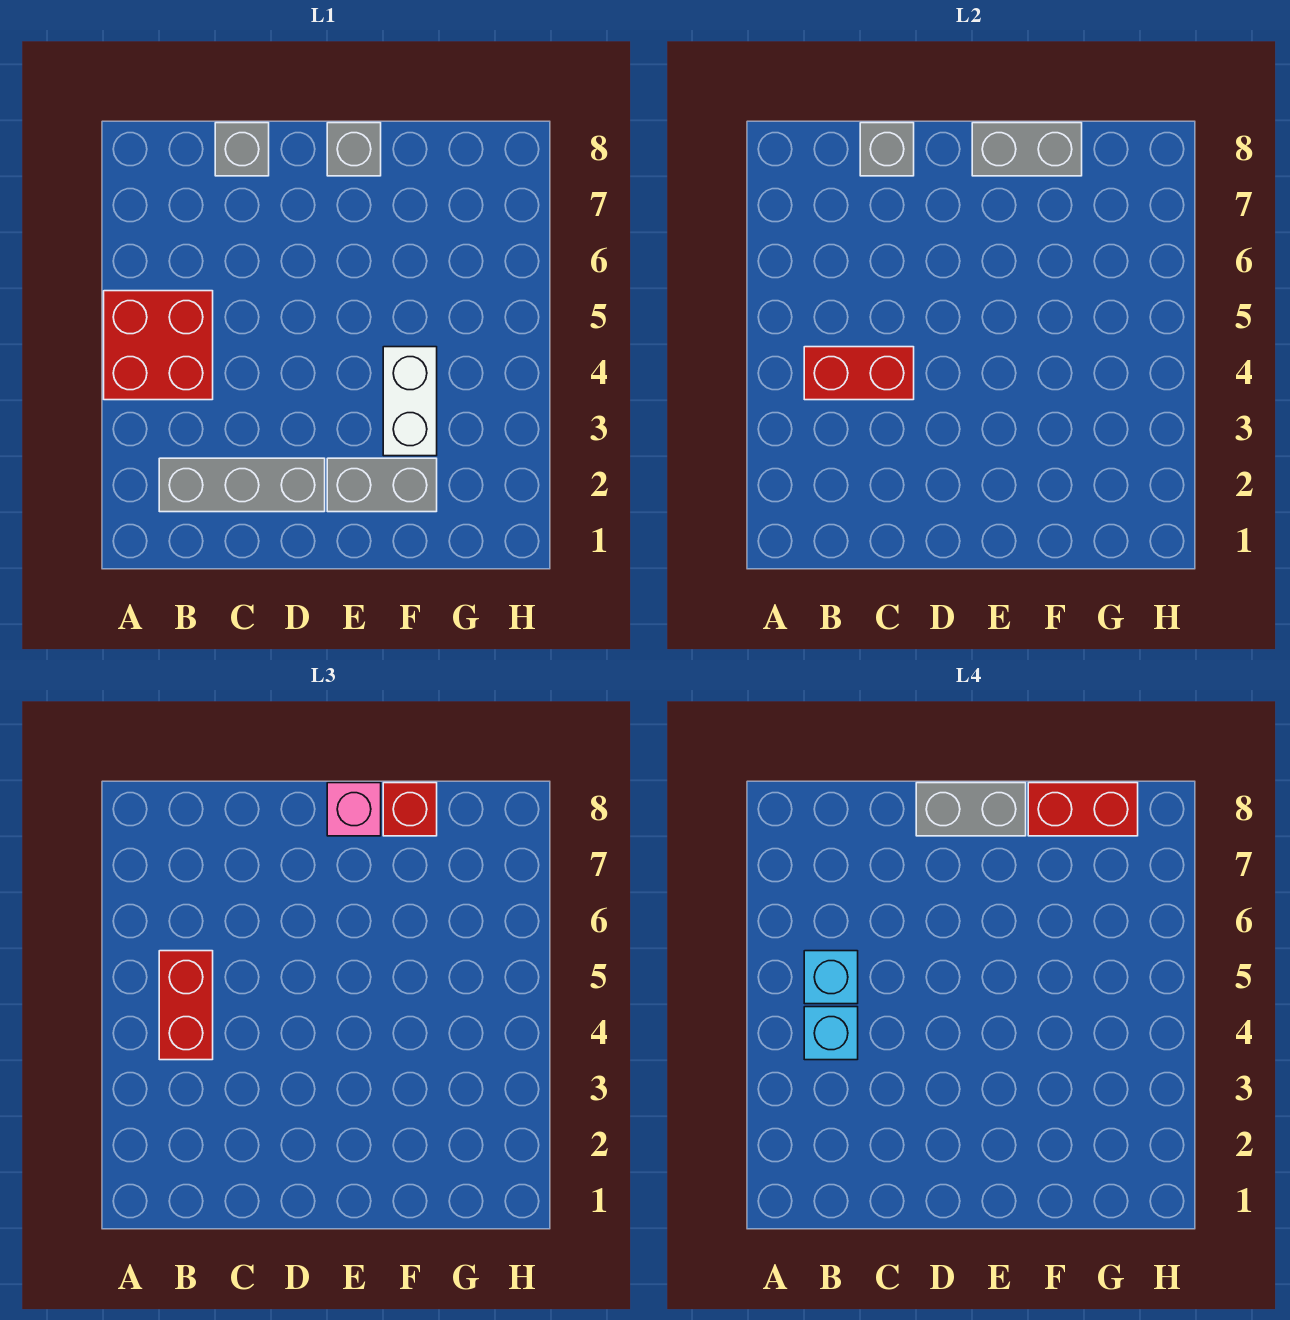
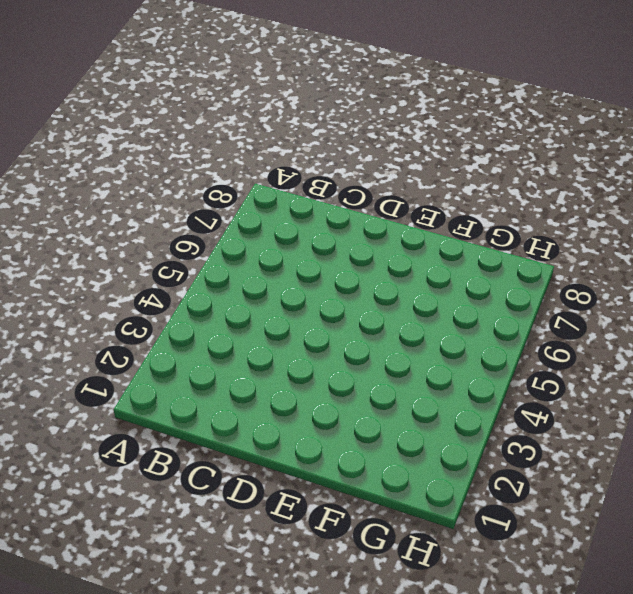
none -> red 2x2 brick [104,291,213,400]
none -> grey 1x3 brick [159,458,325,512]
none -> grey 1x1 brick [215,123,269,176]

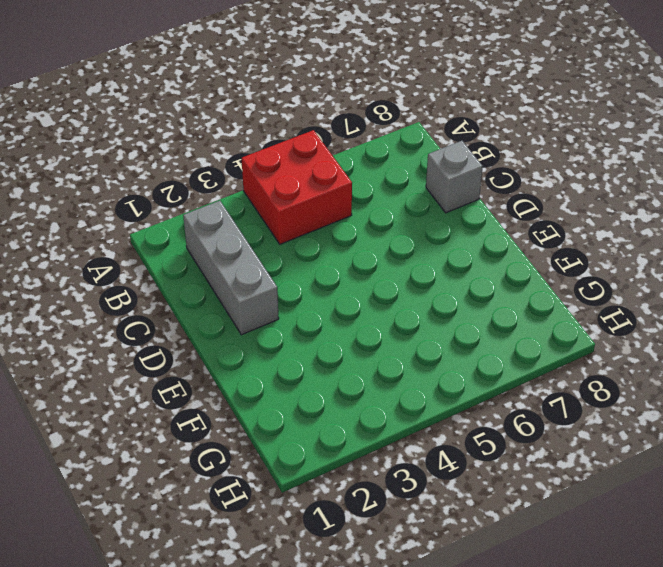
none -> grey 1x2 brick [327,458,437,512]
none -> grey 1x1 brick [327,123,381,176]
none -> white 1x2 brick [383,347,437,456]

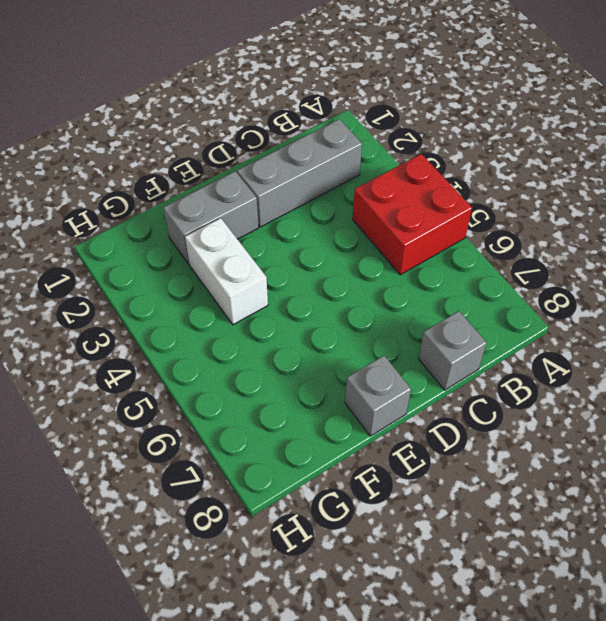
none -> red 1x2 brick [804,347,914,400]
none -> grey 1x1 brick [860,123,914,176]
none -> grey 1x2 brick [972,123,1082,176]

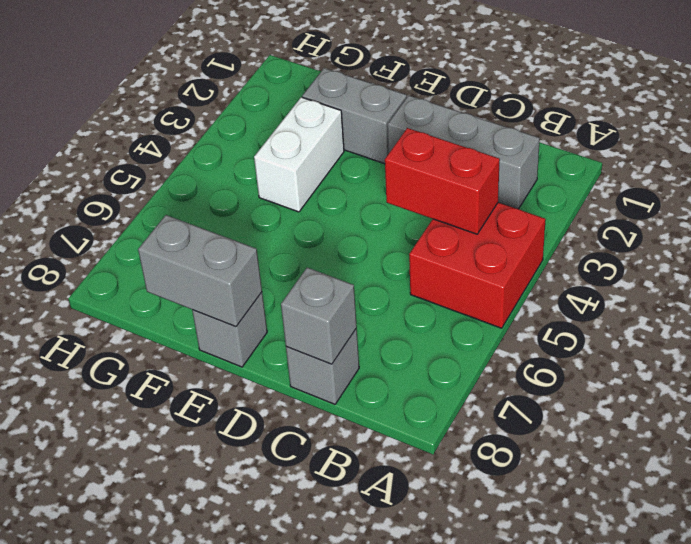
none -> red 1x2 brick [159,951,213,1060]
none -> pink 1x1 brick [327,783,381,836]
none -> red 1x1 brick [383,783,437,836]

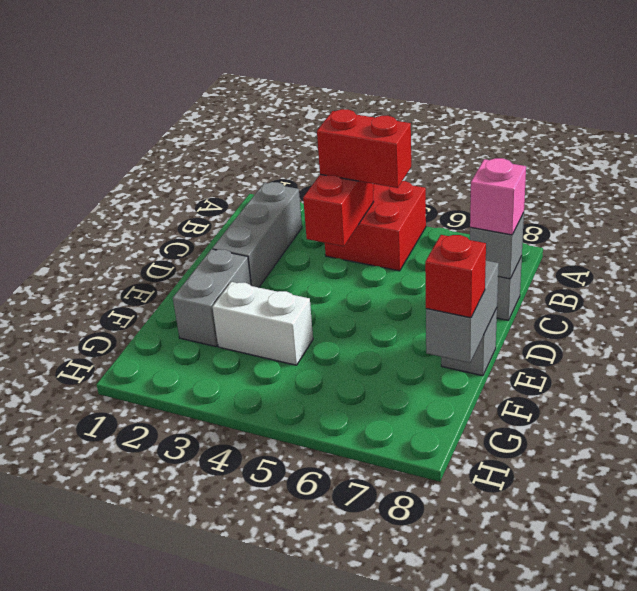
pink 1x1 brick [470,158,526,235] -> pink 1x1 brick moved to [327,783,381,836]
none -> cyan 1x1 brick [804,1007,858,1060]
none -> cyan 1x1 brick [804,951,858,1004]
none -> grey 1x2 brick [916,783,1026,836]

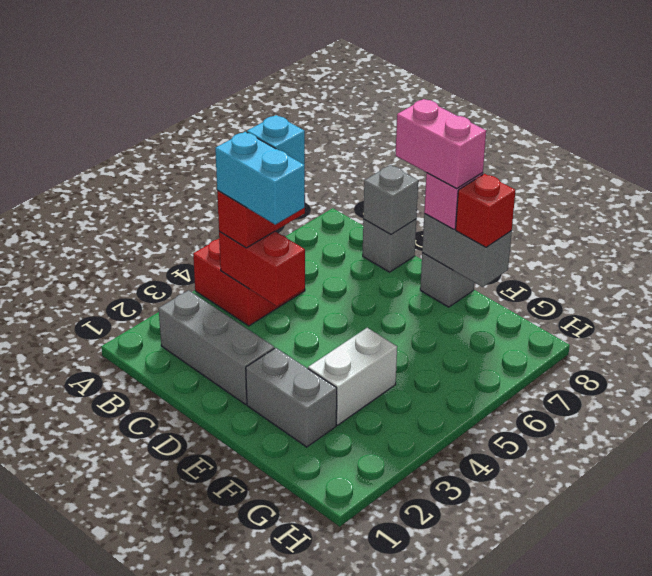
cyan 1x2 brick [215,132,305,225] -> cyan 1x1 brick [804,1007,858,1060]
pink 1x2 brick [396,99,486,188] -> grey 1x2 brick [916,783,1026,836]
none -> red 1x2 brick [1028,783,1138,836]

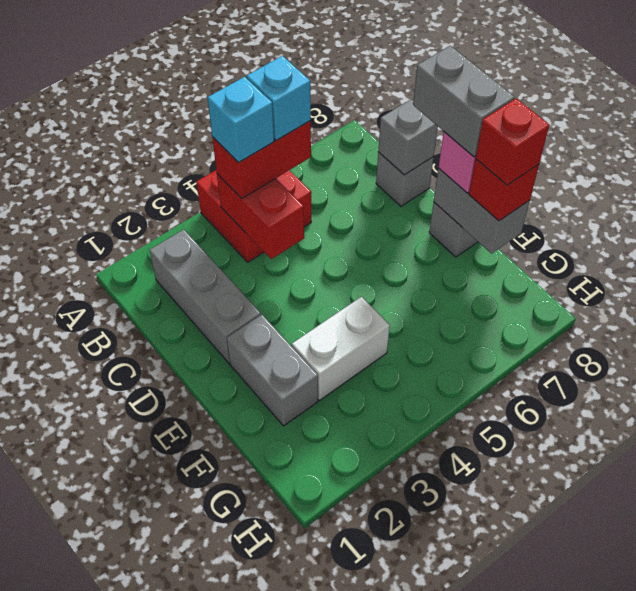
red 1x1 brick [476,98,549,185] -> red 1x2 brick [1028,783,1138,836]

